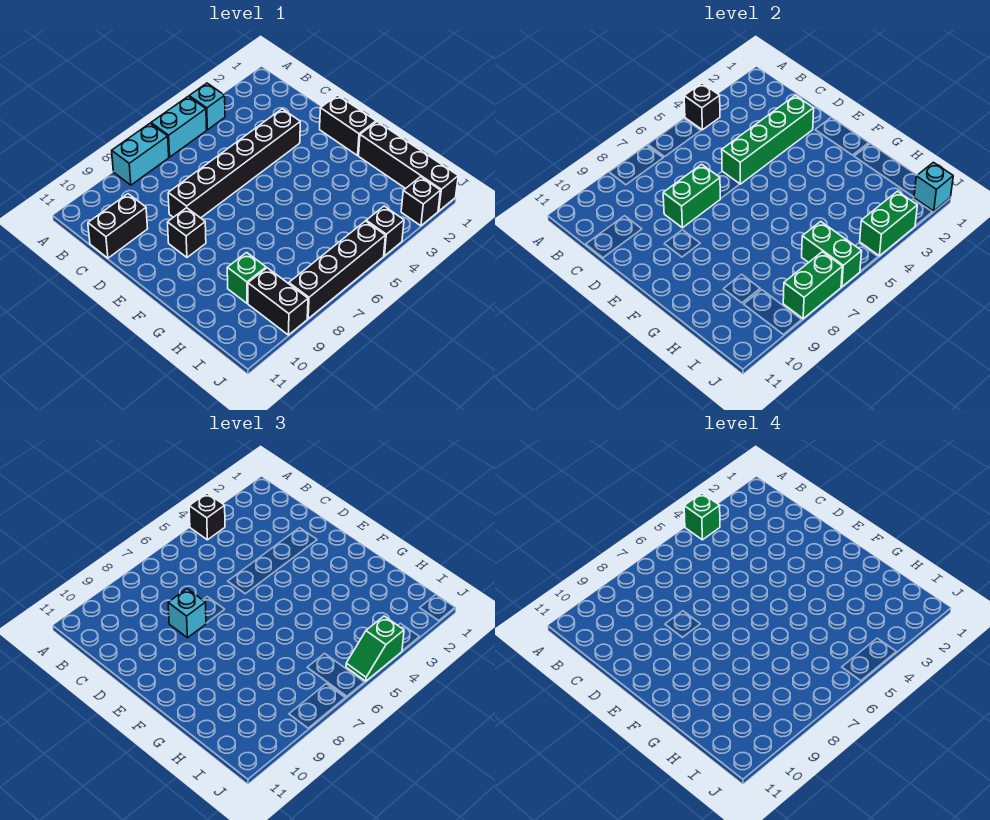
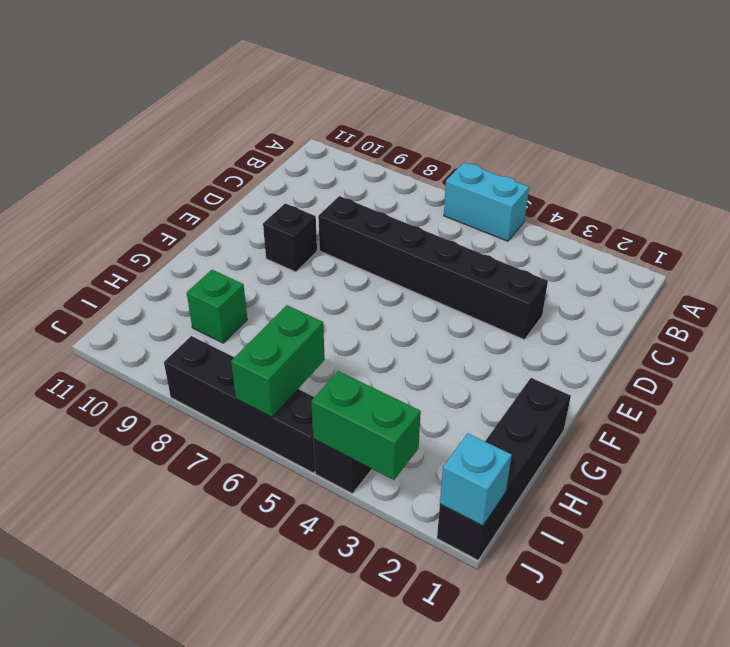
none -> cyan 1x1 brick [189,83,225,130]
none -> cyan 1x2 brick [112,124,169,185]
none -> black 1x2 brick [88,194,148,258]

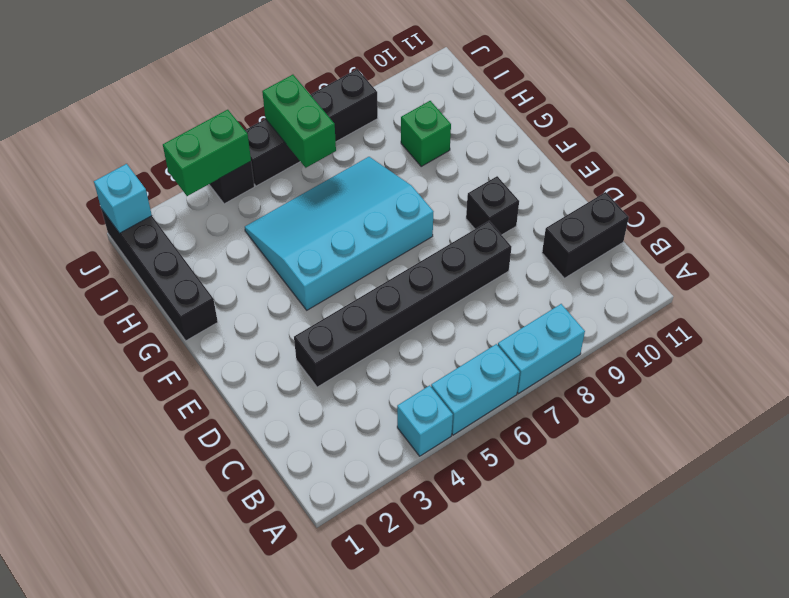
cyan 3x4 slope [245,157,433,310] -> none
none -> black 1x2 brick [320,95,376,156]
none -> black 1x2 brick [248,268,308,335]
none -> black 1x1 brick [401,177,441,226]

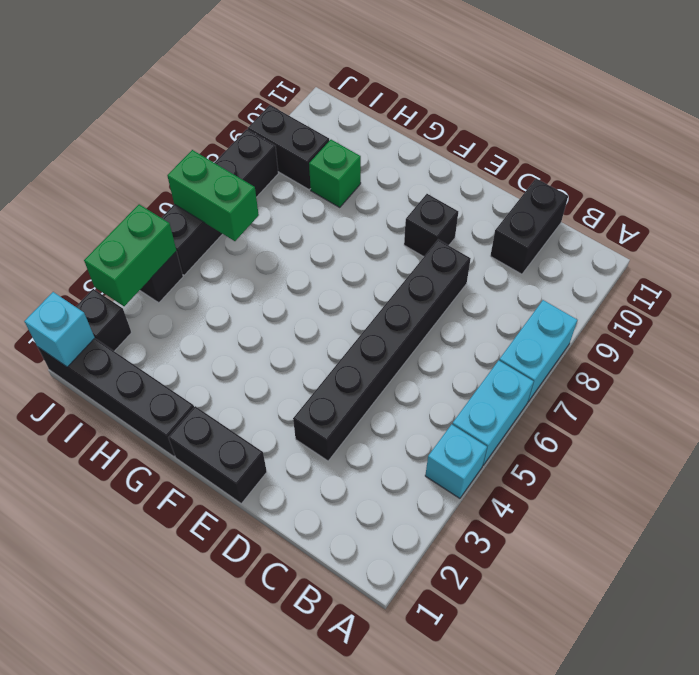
none -> black 1x1 brick [684,83,720,130]
none -> green 1x4 brick [722,95,814,184]
none -> green 1x2 brick [663,164,720,228]

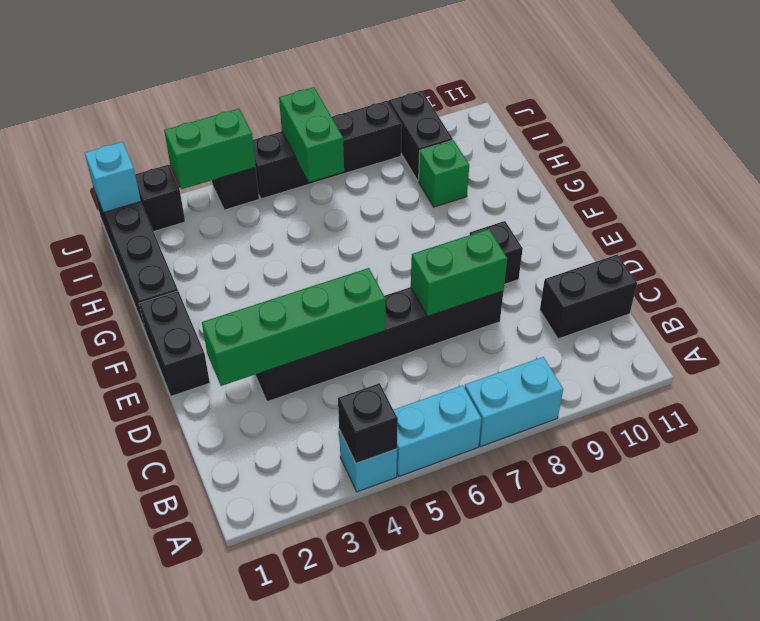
none -> green 1x2 brick [783,252,842,319]
none -> black 1x1 brick [189,493,225,540]
none -> cyan 1x1 brick [168,589,206,638]

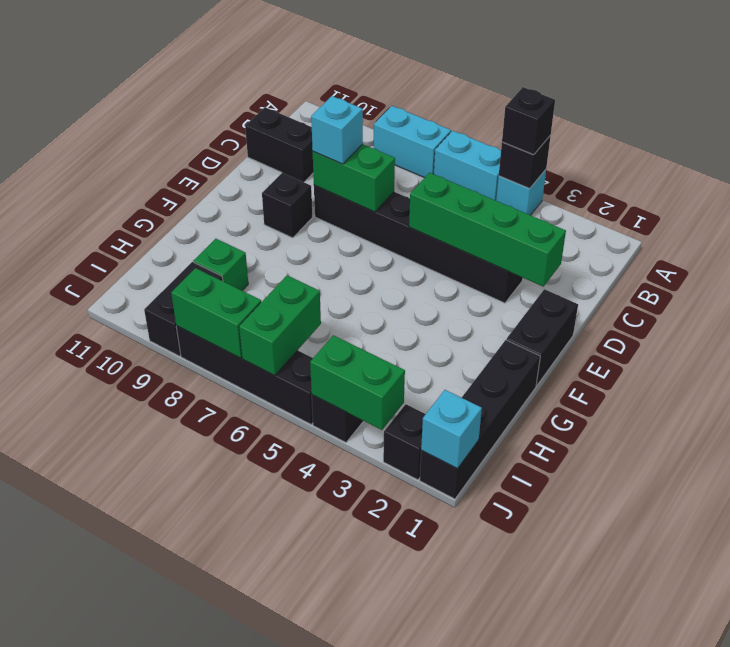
none -> green 1x2 slope [346,616,404,681]
none -> green 1x1 brick [684,493,720,540]

